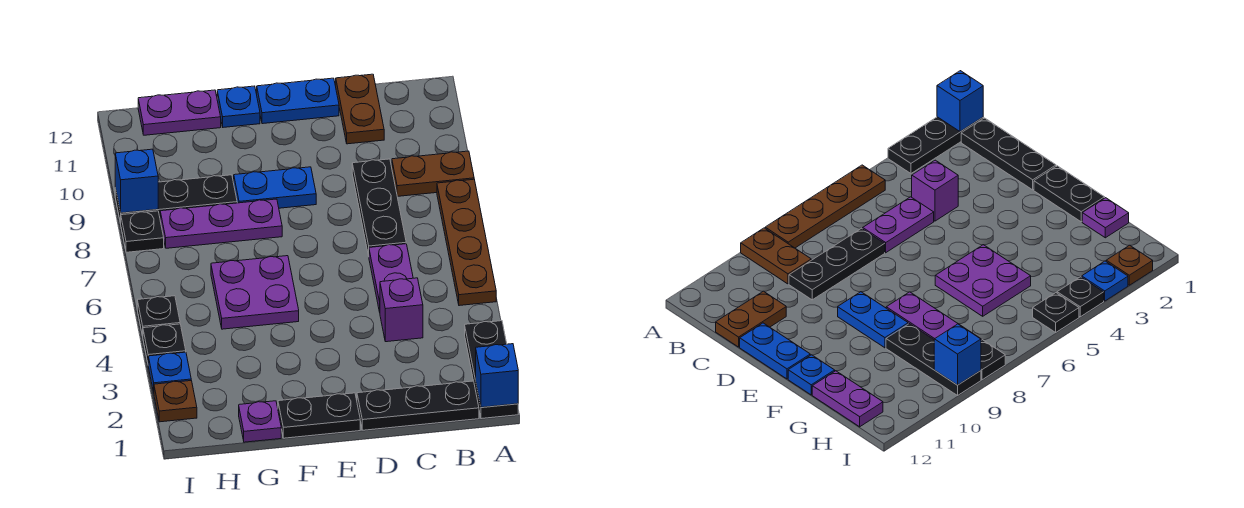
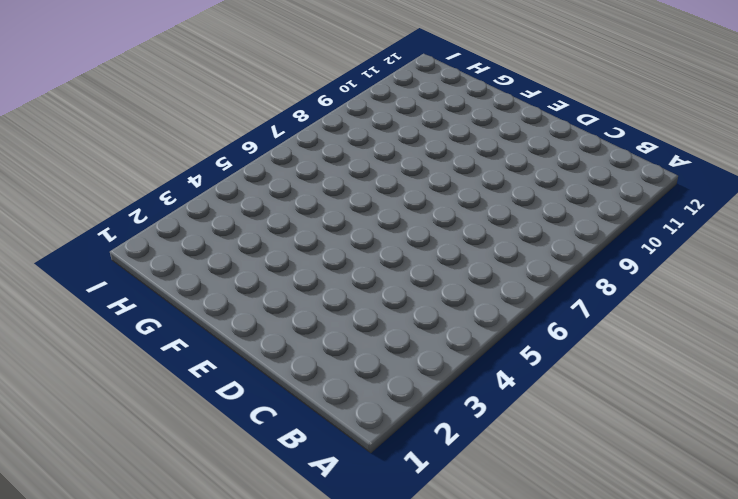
none -> black 1x3 plate [465,321,518,419]
none -> brown 1x4 plate [437,179,496,306]
none -> brown 1x2 plate [392,151,474,196]

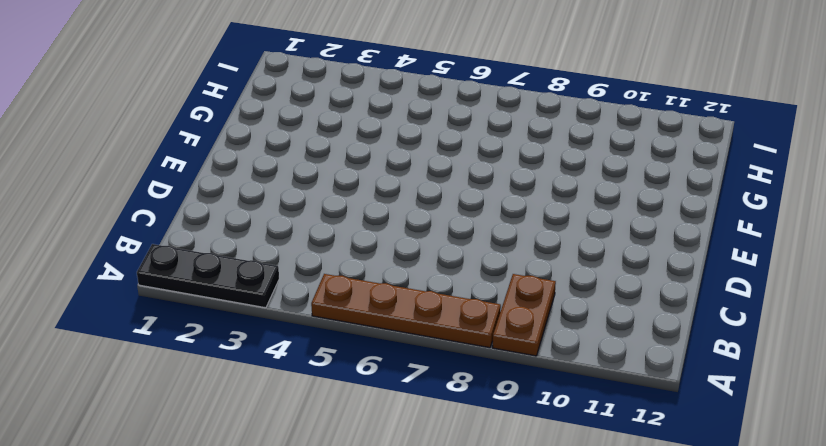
none -> black 1x3 plate [357,381,479,430]
none -> purple 1x1 brick [380,278,423,342]
none -> purple 1x2 plate [369,244,413,312]

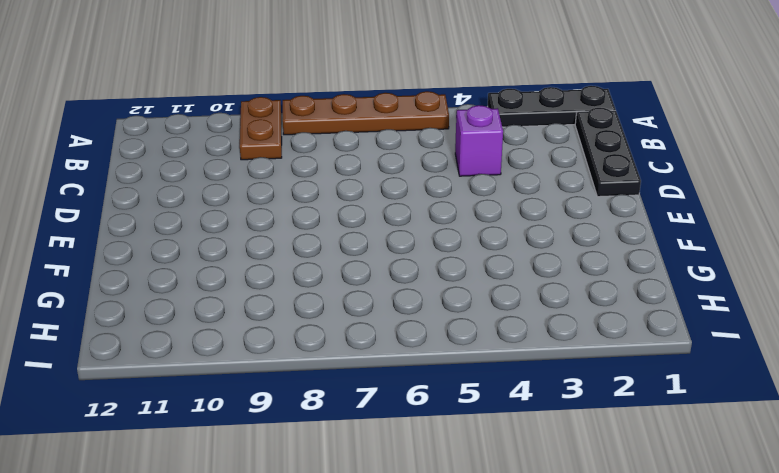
none -> purple 1x2 plate [369,244,413,312]
none -> black 1x3 plate [352,159,406,256]
none -> brown 1x2 plate [336,74,384,144]

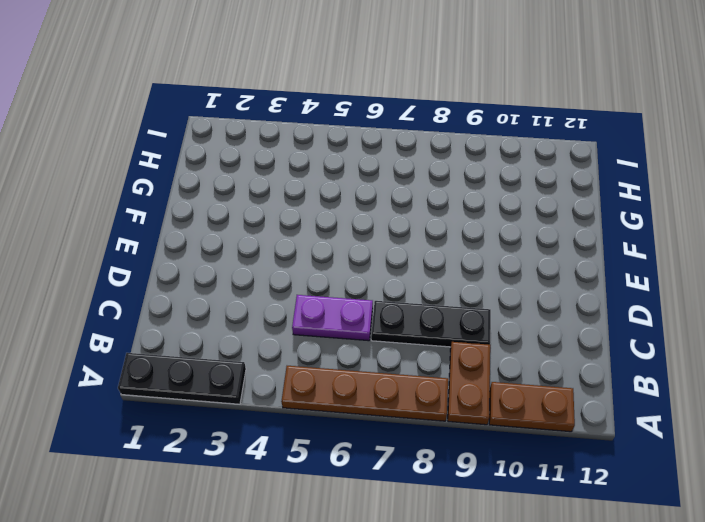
brown 1x2 plate [489,382,575,432] -> brown 1x2 plate moved to [336,74,384,144]
none -> black 1x3 plate [357,381,479,430]
none -> purple 1x1 brick [380,278,423,342]
none -> blue 1x2 plate [257,78,339,124]

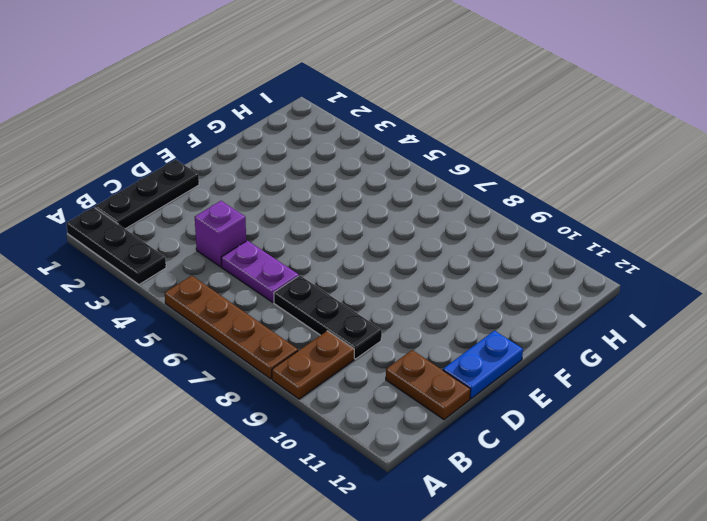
none -> black 1x2 plate [278,393,360,438]
none -> blue 1x2 plate [234,167,316,208]
none -> purple 2x2 plate [211,256,299,329]

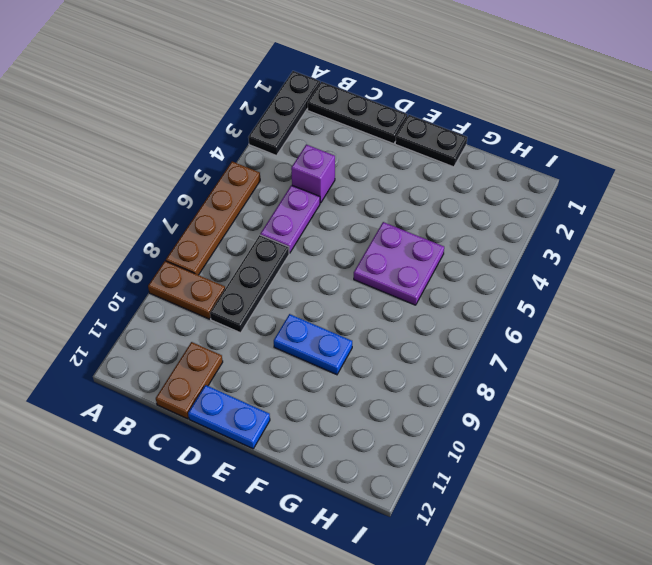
none -> purple 1x3 plate [160,199,282,248]
none -> blue 1x1 plate [217,86,260,127]
none -> purple 1x1 plate [239,401,281,442]

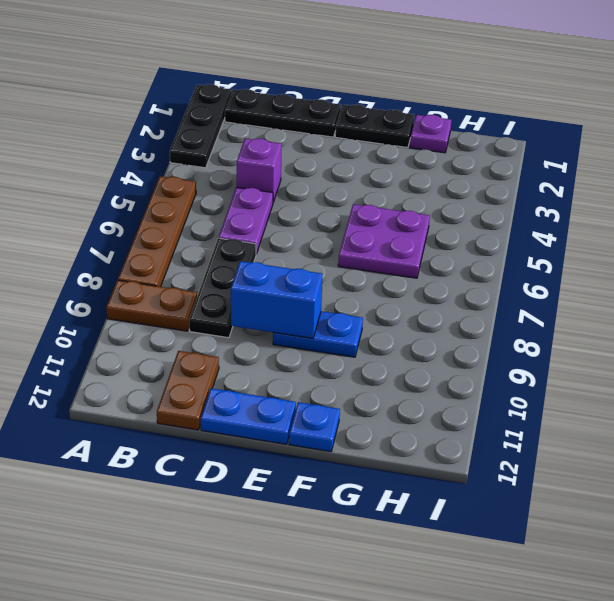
blue 1x2 brick [231,261,323,338] -> none
none -> purple 1x3 plate [160,199,282,248]
none -> black 1x3 plate [115,175,237,224]
none -> purple 1x2 plate [138,90,221,135]

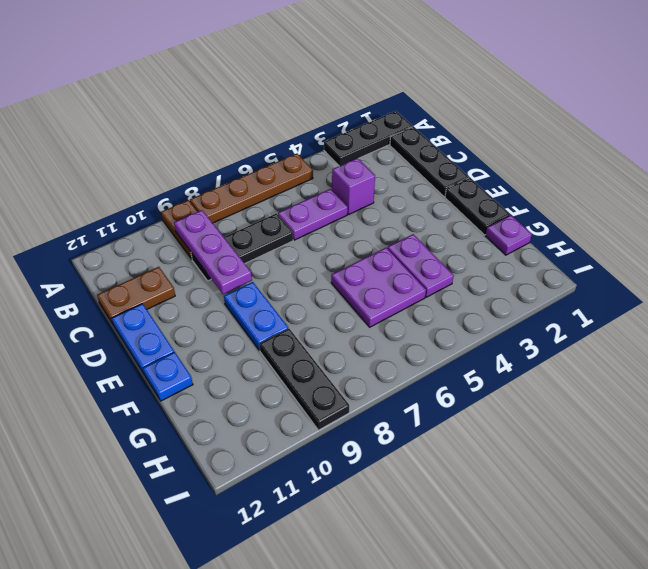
purple 1x3 plate [174,210,252,294] -> purple 1x3 plate moved to [160,199,282,248]
purple 1x2 plate [387,234,454,297] -> purple 1x2 plate moved to [138,90,221,135]
none -> brown 1x1 plate [154,381,197,422]
none -> blue 1x1 plate [148,352,191,392]
none -> black 1x1 plate [143,324,186,362]

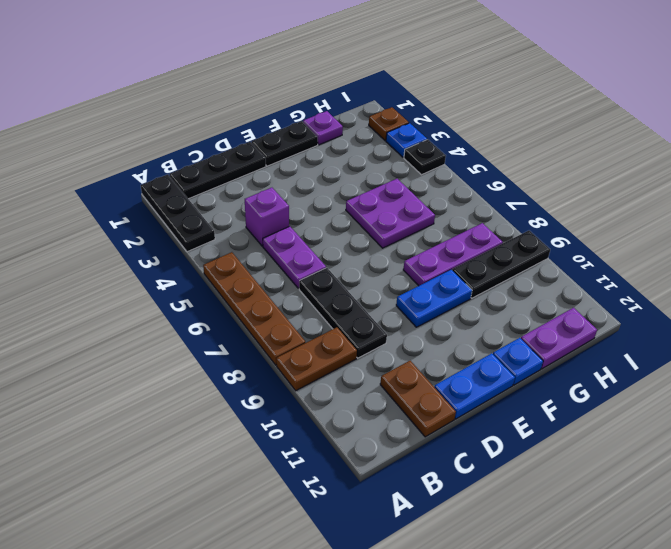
none -> black 1x1 plate [137,296,180,336]
none -> black 1x1 plate [121,211,164,252]
none -> blue 1x1 brick [476,344,518,407]

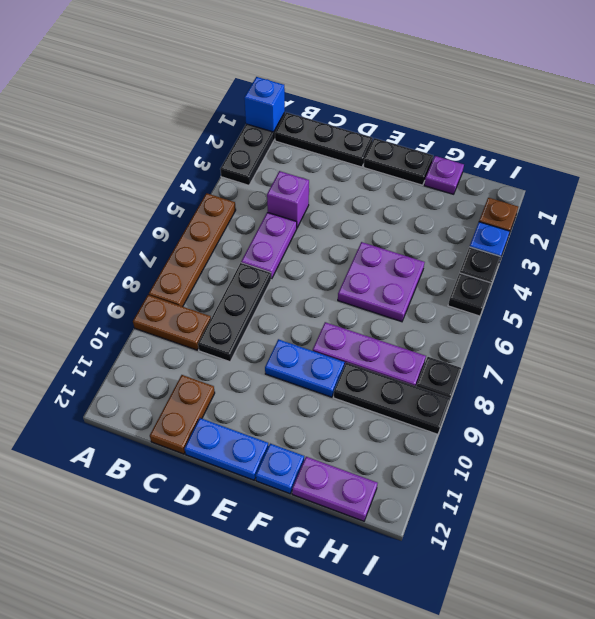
none -> blue 1x1 brick [115,149,158,213]

